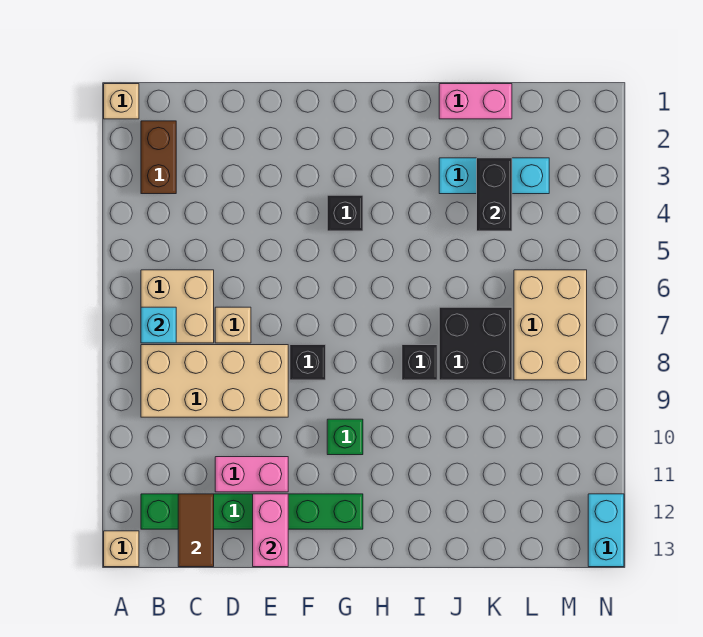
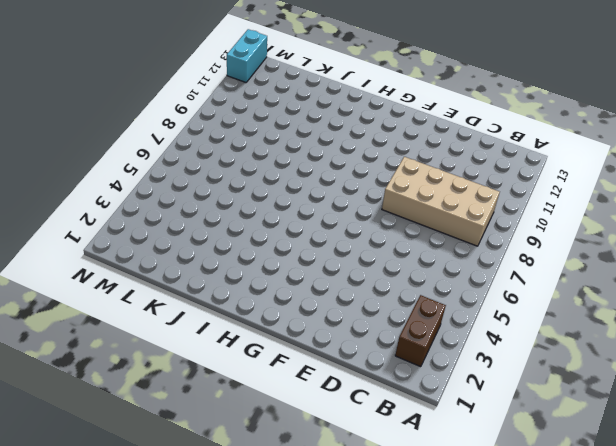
none -> tan 1x1 brick [104,84,139,119]
none -> tan 1x1 brick [104,531,139,567]
none -> tan 2x2 brick [141,270,214,343]

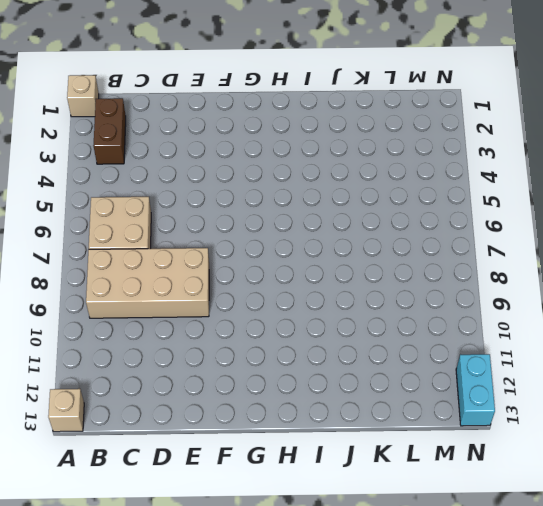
none -> green 1x6 brick [141,494,363,529]
none -> tan 1x1 brick [215,307,251,343]
none -> pink 1x2 brick [215,457,288,492]

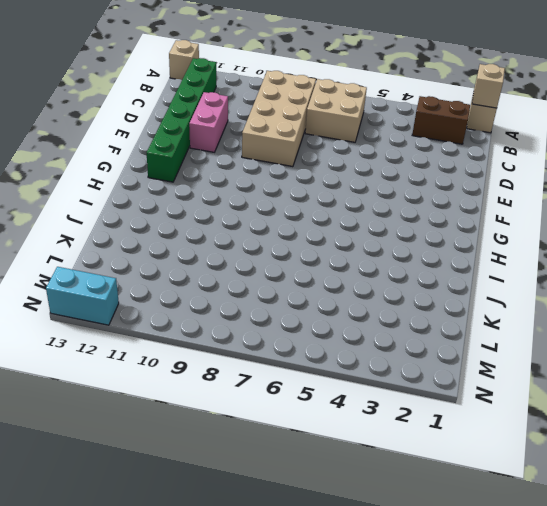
tan 1x1 brick [472,64,505,108] -> tan 1x1 brick moved to [215,307,251,343]
none -> black 1x1 brick [290,345,326,380]
none -> black 1x1 brick [327,195,363,231]
none -> green 1x1 brick [327,419,363,455]

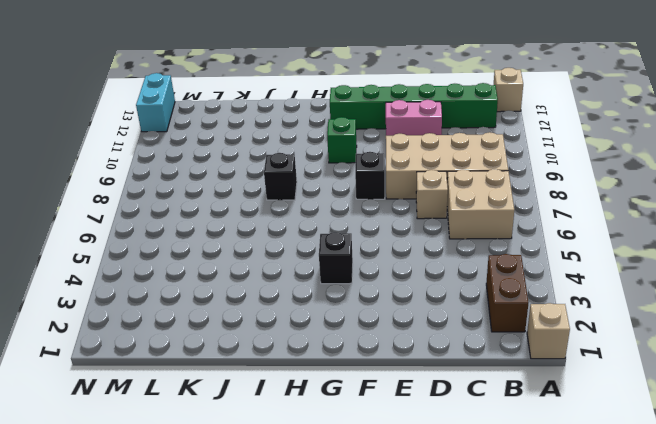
none -> pink 1x2 brick [439,84,512,119]
none -> cyan 1x3 brick [439,158,549,194]
none -> black 2x2 brick [439,307,512,380]

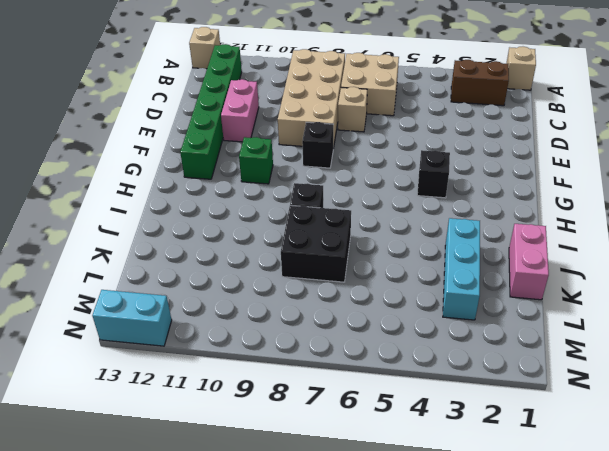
none -> tan 2x3 brick [514,270,587,380]
none -> cyan 1x1 brick [141,307,176,343]
none -> brown 1x2 tile [178,494,214,567]

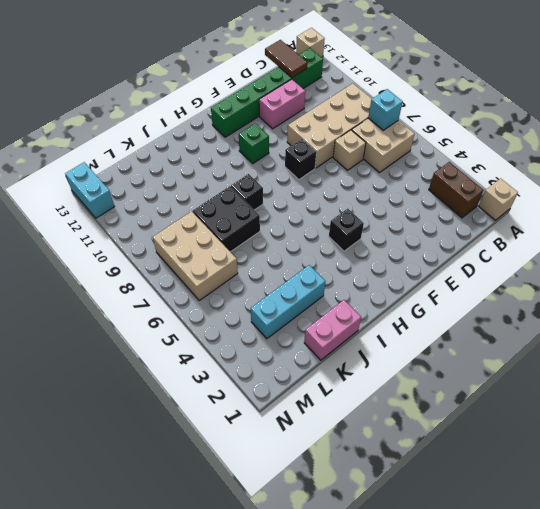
none -> pink 1x2 brick [253,494,288,567]
none -> black 1x2 brick [477,158,512,231]

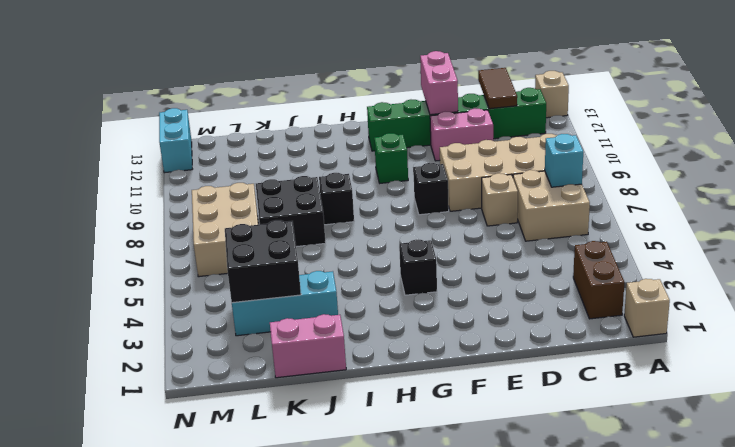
black 2x2 brick [225,220,301,303] -> black 1x2 brick [477,158,512,231]

